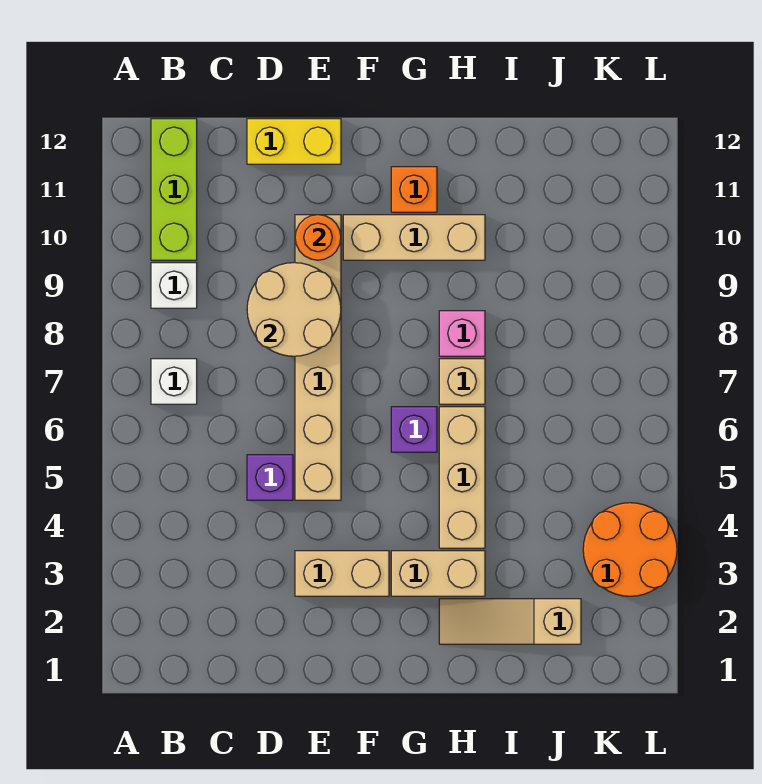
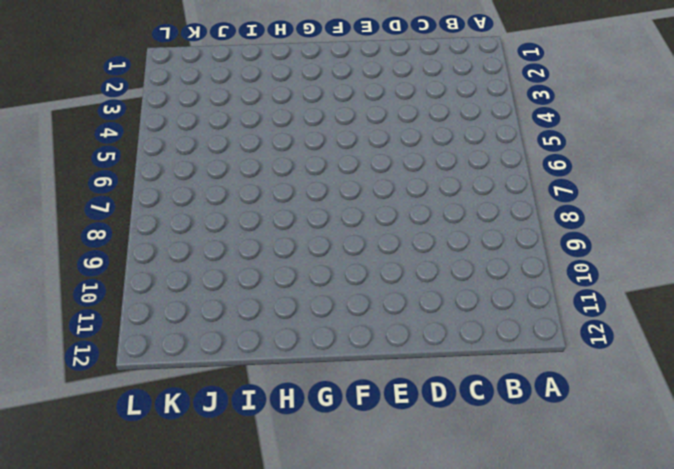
none -> white 1x1 brick [151,359,197,404]
none -> white 1x1 brick [151,263,197,308]
none -> lime 1x3 brick [151,119,197,260]

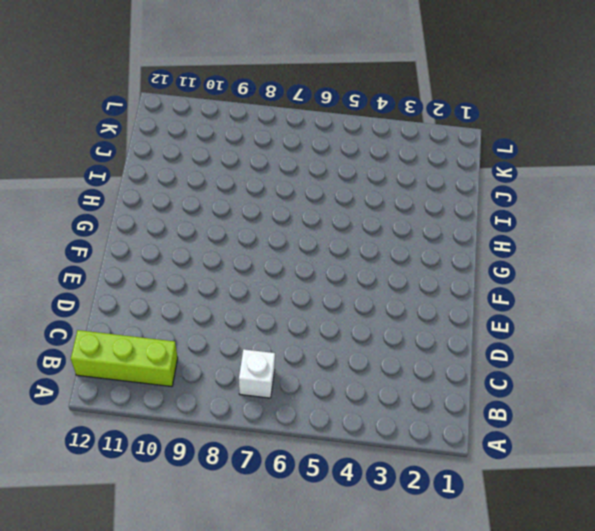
none -> white 1x1 brick [151,263,197,308]
none -> purple 1x1 brick [247,455,293,500]
none -> yellow 1x2 brick [247,119,341,164]

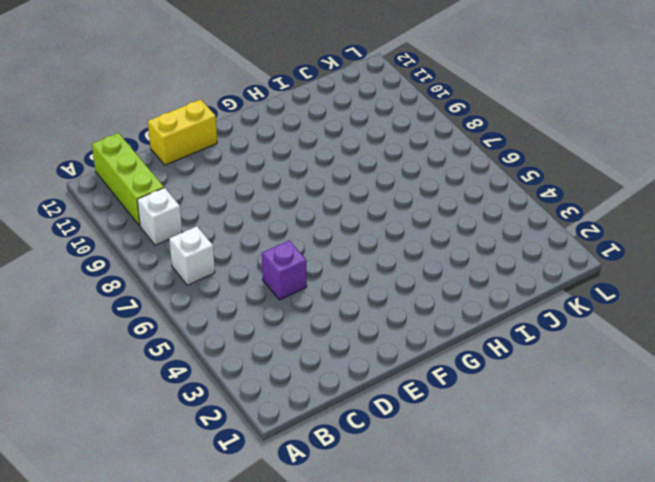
none -> tan 1x2 brick [295,551,389,596]
none -> tan 1x6 brick [295,215,341,500]
none -> tan 1x3 brick [343,215,485,260]

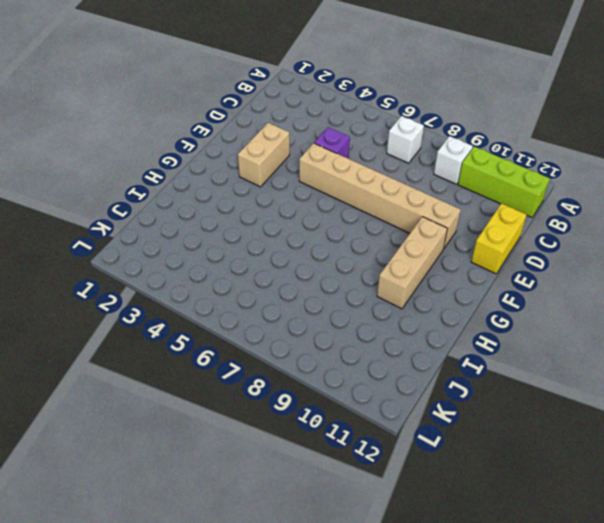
none -> tan 1x2 brick [391,551,485,596]
none -> purple 1x1 brick [391,407,437,452]
none -> orange 1x1 brick [391,167,437,212]

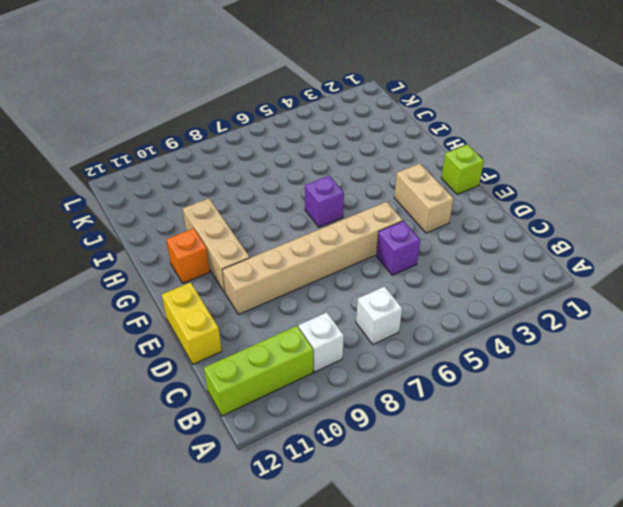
lime 1x1 brick [441,145,484,195] -> none
none -> tan 1x2 brick [391,551,485,596]
none -> tan 1x3 slope [439,599,581,644]
none -> tan 1x3 brick [439,407,485,548]

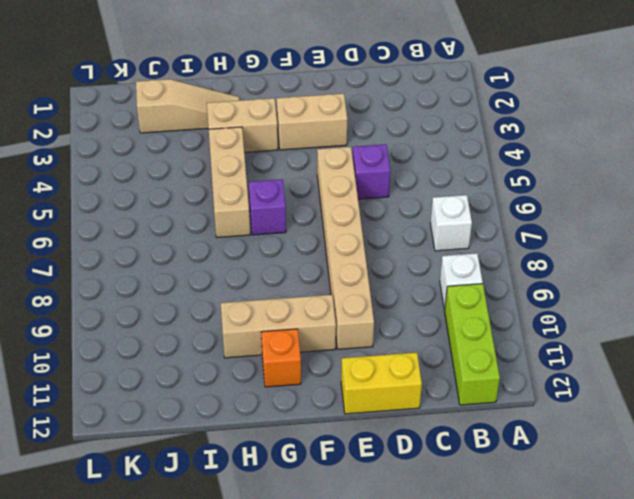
none -> tan 1x1 brick [439,359,485,404]
none -> pink 1x1 brick [439,311,485,356]
none -> orange 2x2 round brick [583,503,677,596]

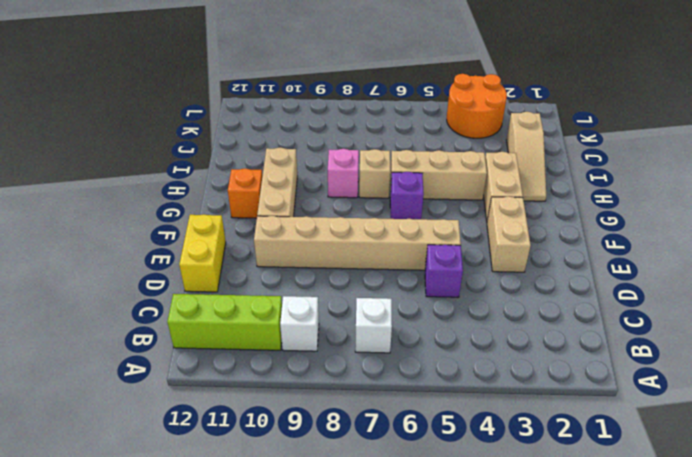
none -> tan 2x2 round brick [247,263,341,356]
none -> orange 1x1 round brick [295,215,341,260]

